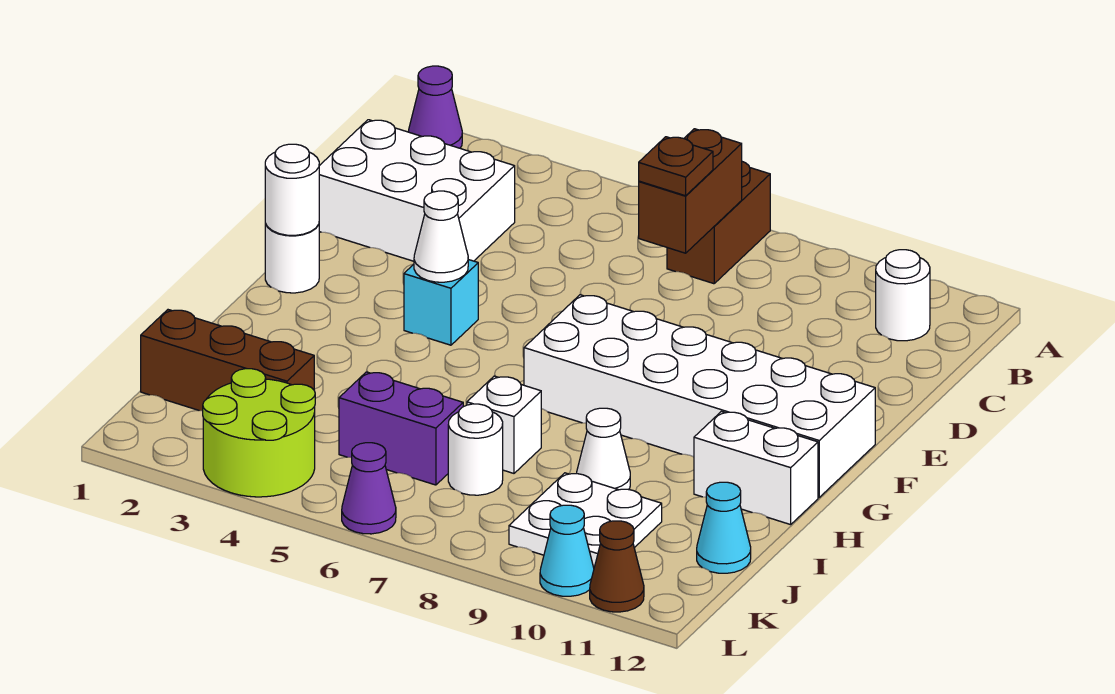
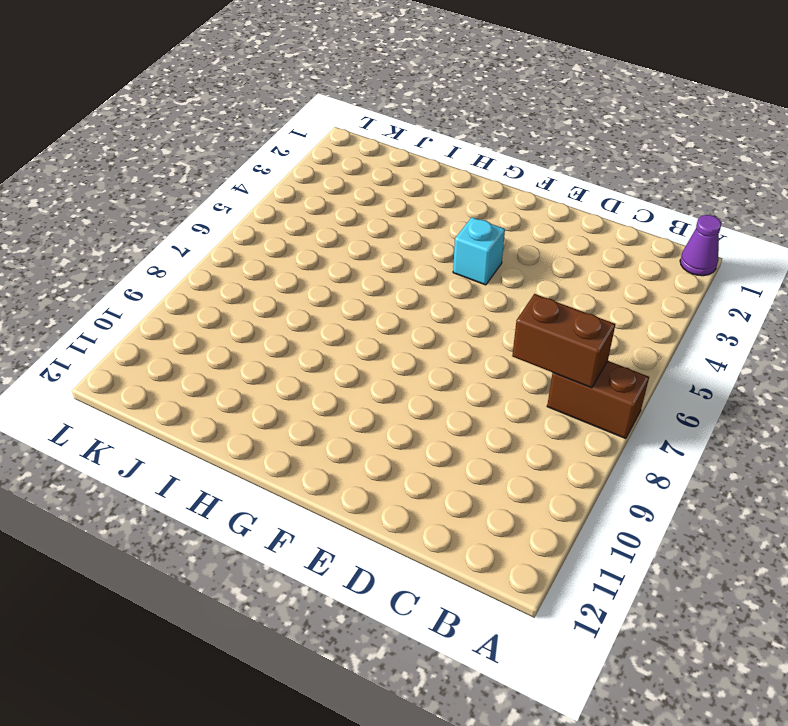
none -> white 1x1 round brick [876,250,930,341]
none -> white 2x3 brick [319,120,515,261]
none -> white 1x1 round brick [265,224,319,293]

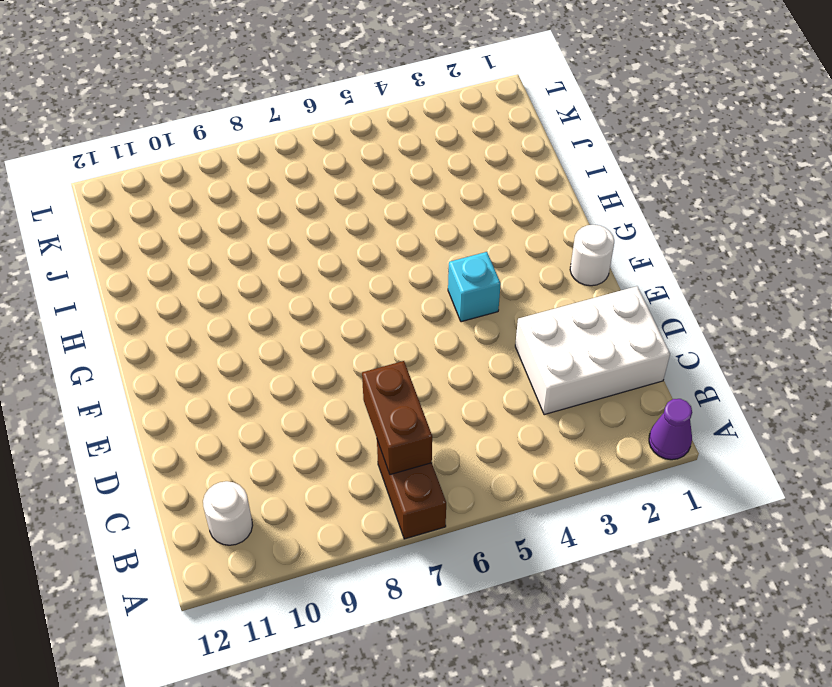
none -> white 2x6 brick [524,295,875,497]
none -> white 1x2 brick [694,412,818,525]
none -> white 1x1 brick [467,376,541,473]

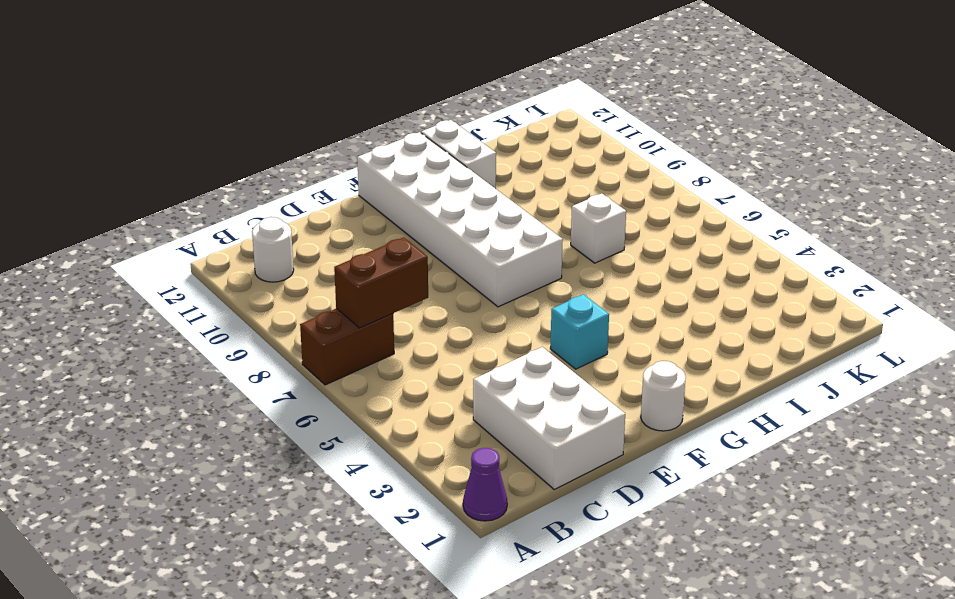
none -> white 1x1 cone [577,408,630,490]
none -> brown 1x3 brick [141,310,314,411]
none -> purple 1x2 brick [339,372,463,485]

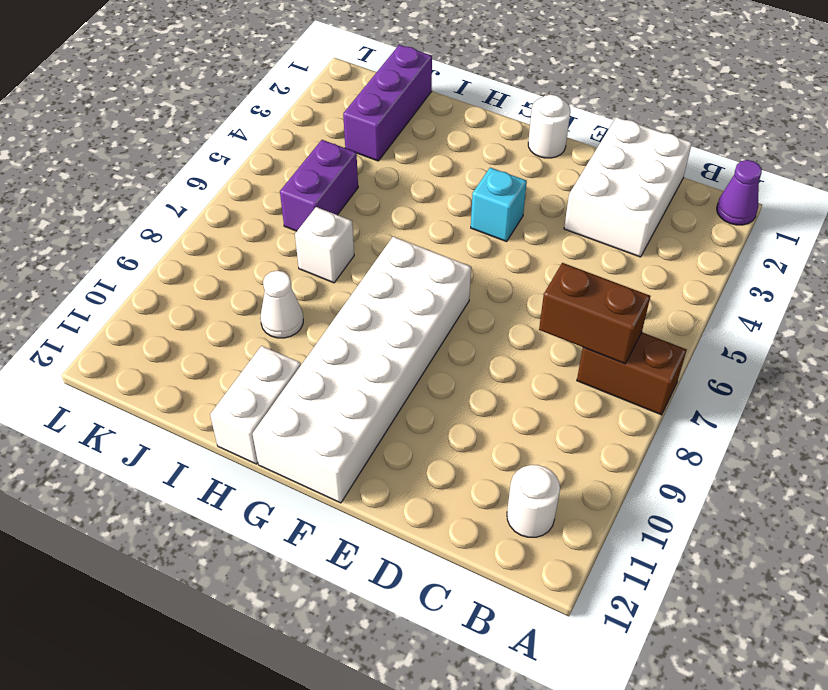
purple 1x3 brick [343,45,432,161] -> brown 1x3 brick [141,310,314,411]
none -> white 1x1 round brick [448,404,503,495]
none -> white 2x2 plate [509,473,662,567]
none -> cyan 1x1 cone [697,482,751,573]

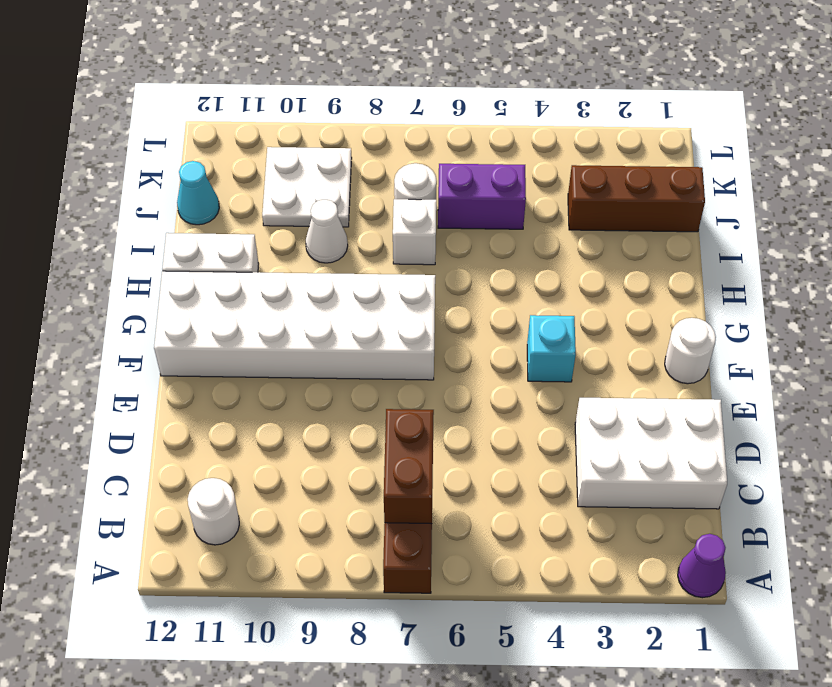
none -> lime 2x2 round brick [203,369,315,497]
none -> purple 1x1 cone [342,443,396,534]
none -> cyan 1x1 cone [540,505,594,596]

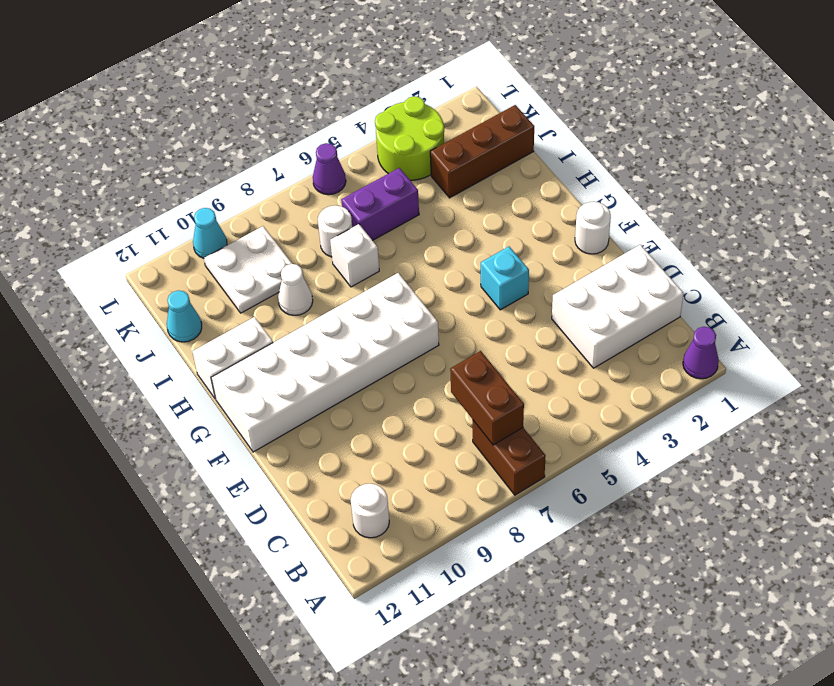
none -> brown 1x1 cone [590,521,644,612]
none -> white 1x1 round brick [265,144,319,235]
none -> white 1x1 cone [414,191,468,282]

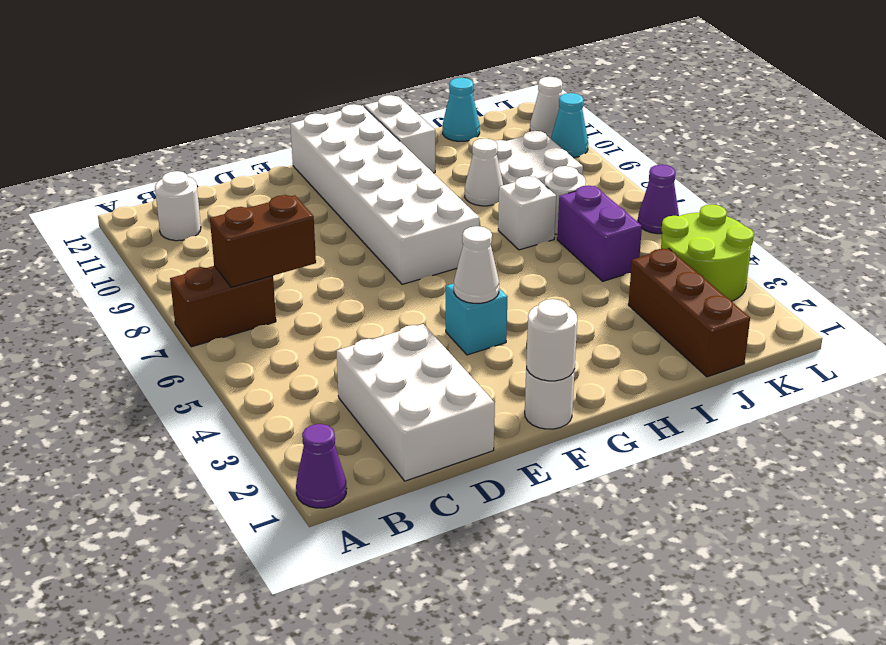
white 1x1 cone [530,77,562,139] -> brown 1x1 cone [590,521,644,612]
none -> brown 1x1 plate [639,137,713,196]

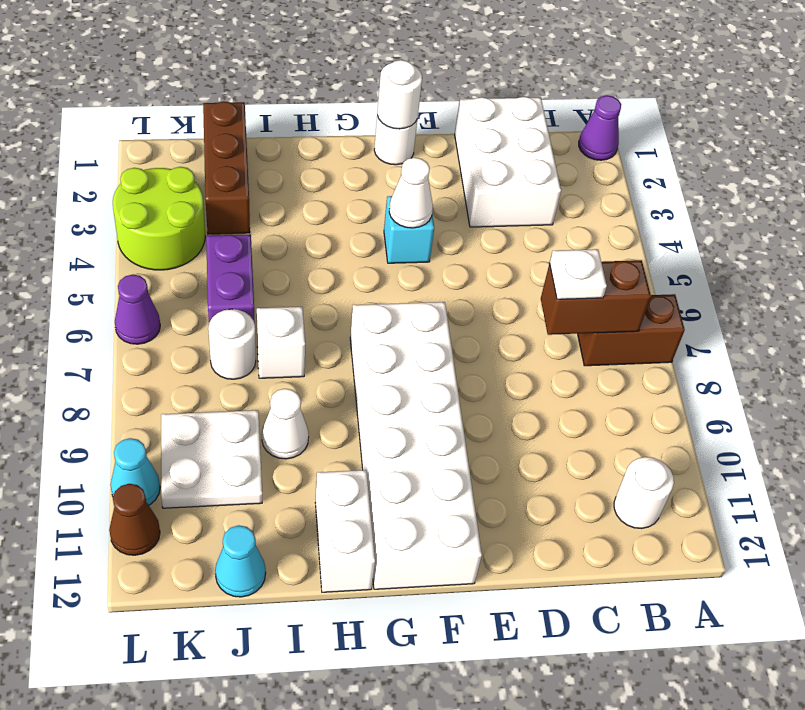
white 1x1 plate [549,249,607,299] -> brown 1x1 plate [639,137,713,196]

